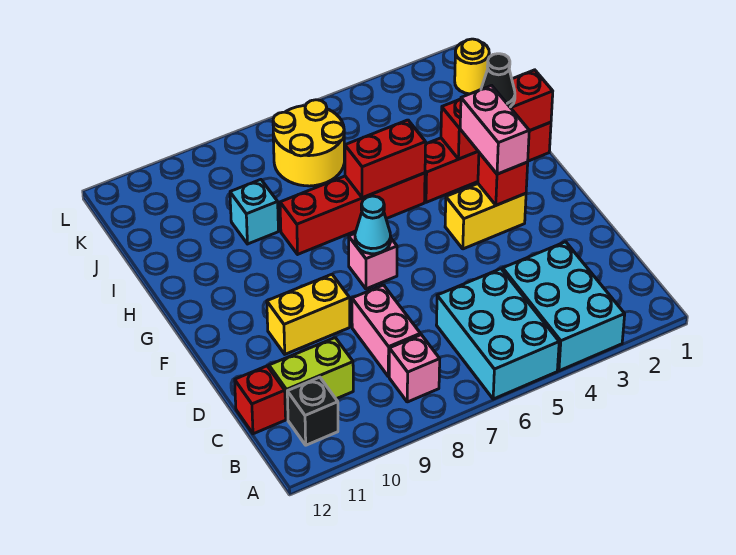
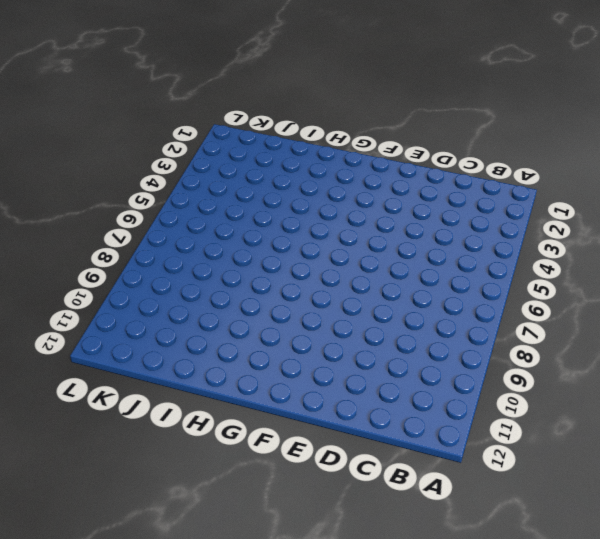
none -> cyan 2x3 brick [503,242,625,371]
none -> cyan 2x3 brick [437,269,559,399]
none -> pink 1x1 brick [389,335,440,402]

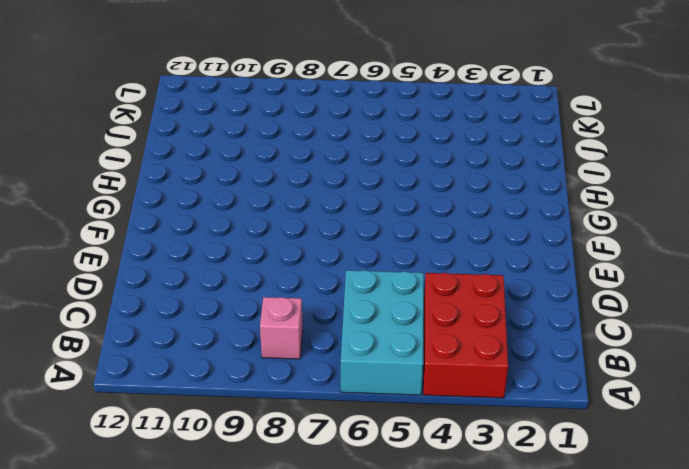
red 2x3 brick [423,273,508,398] -> cyan 2x3 brick [503,242,625,371]
none -> black 1x1 brick [287,377,338,445]
none -> pink 1x2 brick [352,285,420,377]
none -> lime 1x2 brick [269,338,353,419]

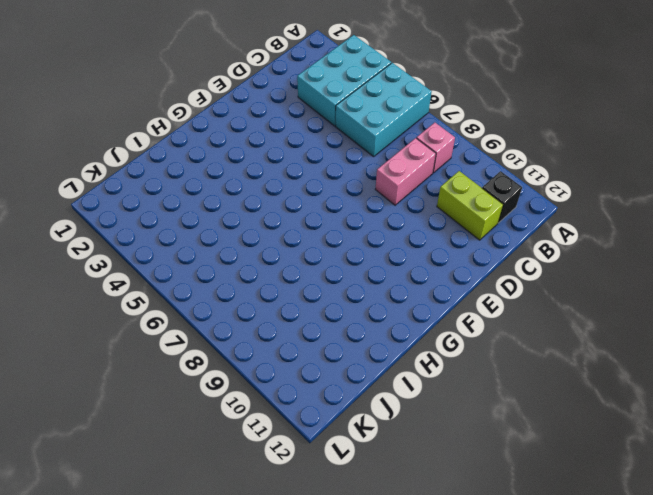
none -> red 1x1 brick [235,366,286,434]
none -> yellow 1x2 brick [267,274,350,354]
none -> yellow 1x2 brick [445,184,526,249]

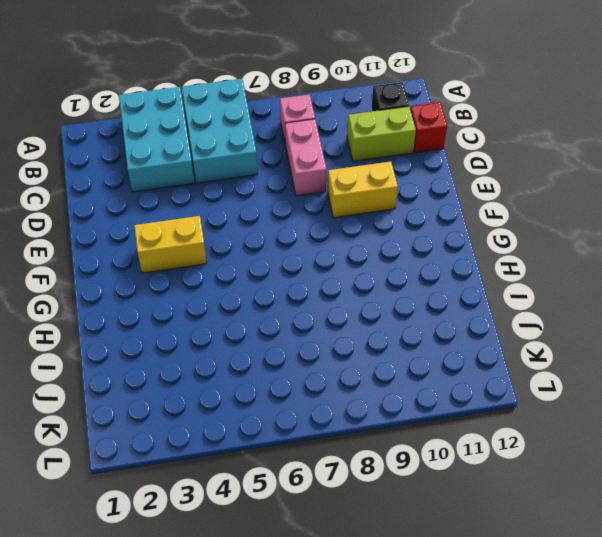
none -> pink 1x1 brick [349,234,397,289]
none -> red 1x4 brick [425,122,551,202]
none -> red 1x4 brick [280,173,425,254]

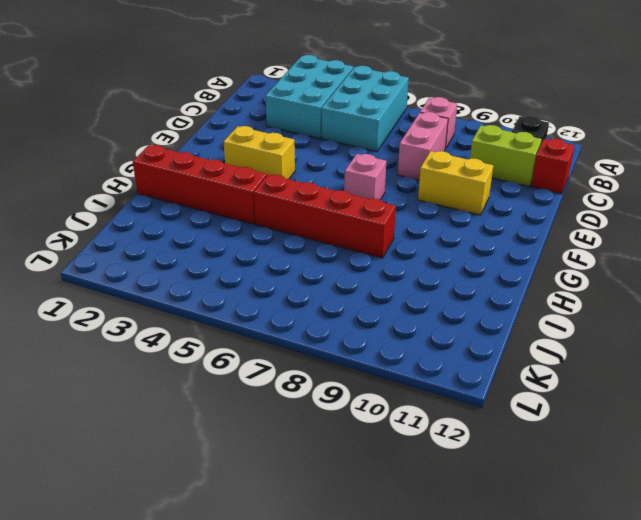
none -> cyan 1x1 brick [230,180,278,244]
none -> yellow 2x2 round brick [273,100,344,186]
none -> yellow 1x1 round brick [455,39,489,94]

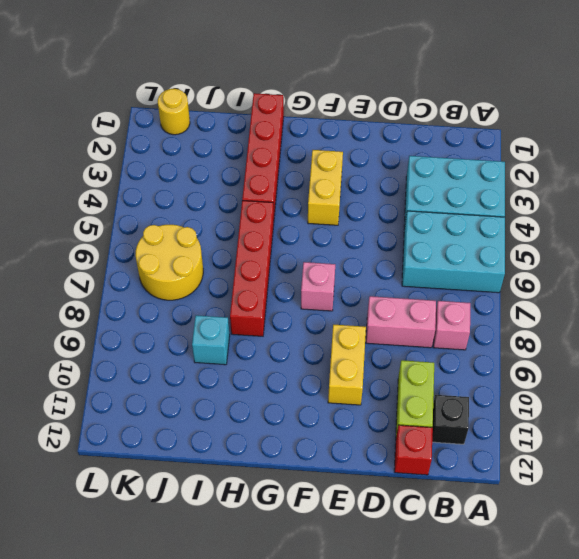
none -> red 1x1 brick [478,153,528,205]
none -> cyan 1x1 cone [355,196,391,254]
none -> red 1x3 brick [441,70,553,159]

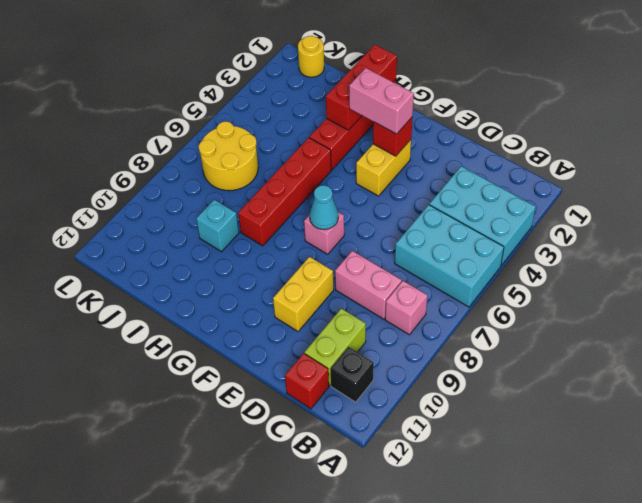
none -> red 1x2 brick [345,120,426,198]
none -> black 1x1 cone [481,54,515,107]

